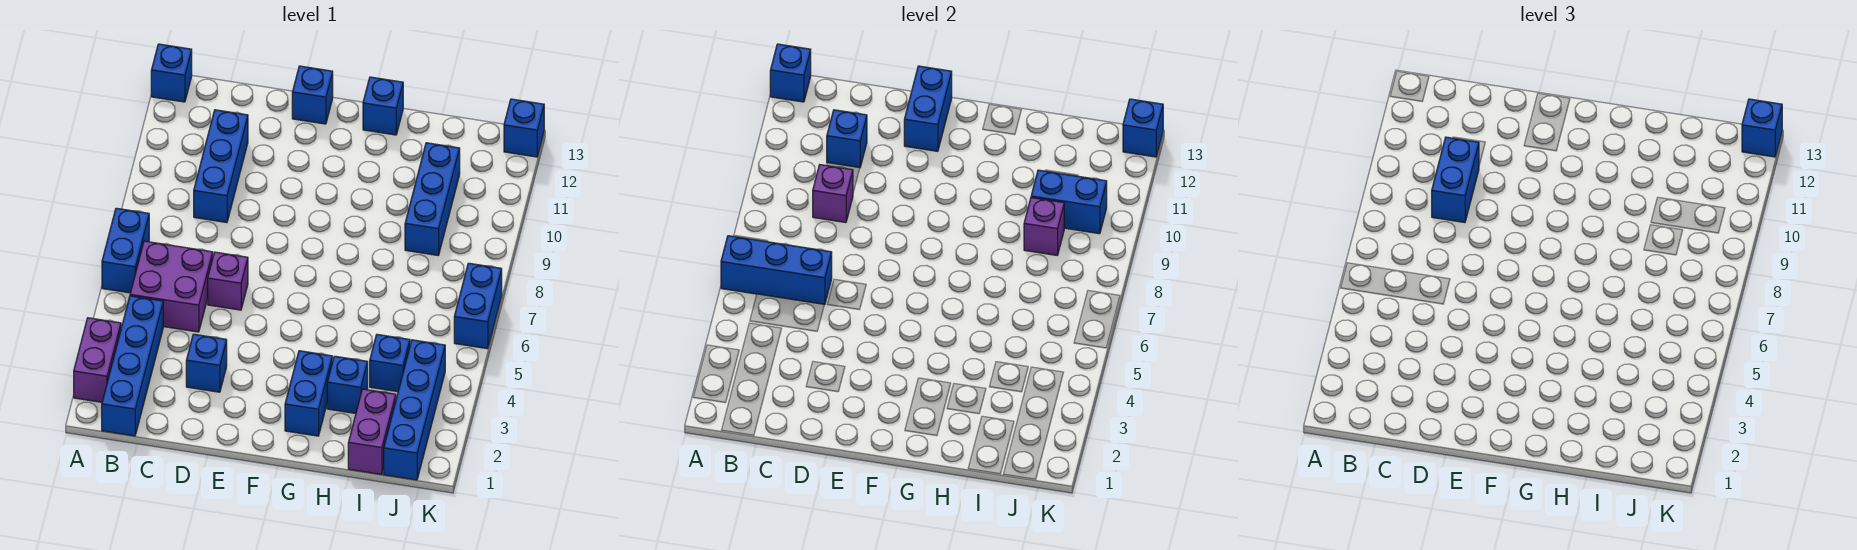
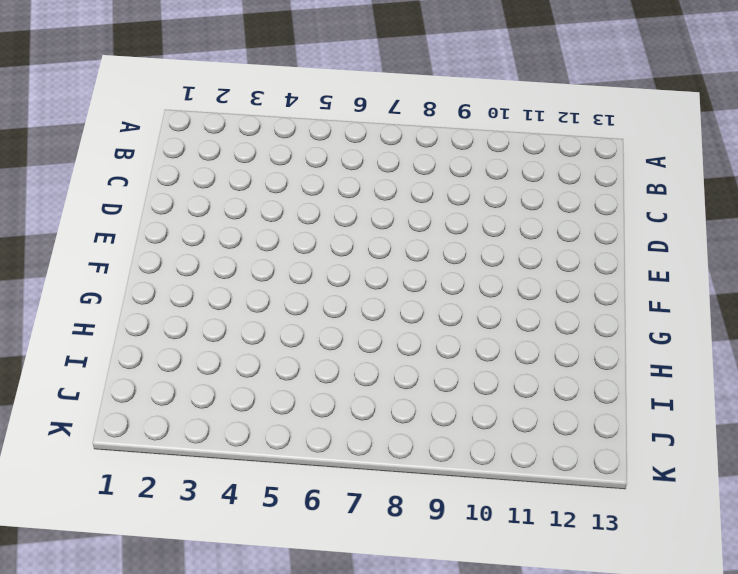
none -> purple 1x2 brick [74,318,121,402]
none -> blue 1x2 brick [102,208,149,293]
none -> blue 1x1 brick [151,44,192,102]

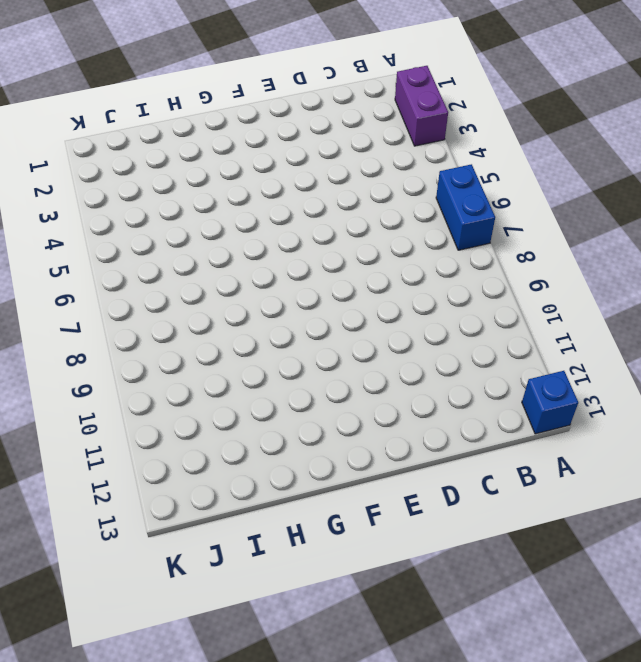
none -> blue 1x4 brick [102,296,163,436]
none -> purple 2x2 brick [130,241,213,332]
none -> blue 1x3 brick [194,110,248,223]

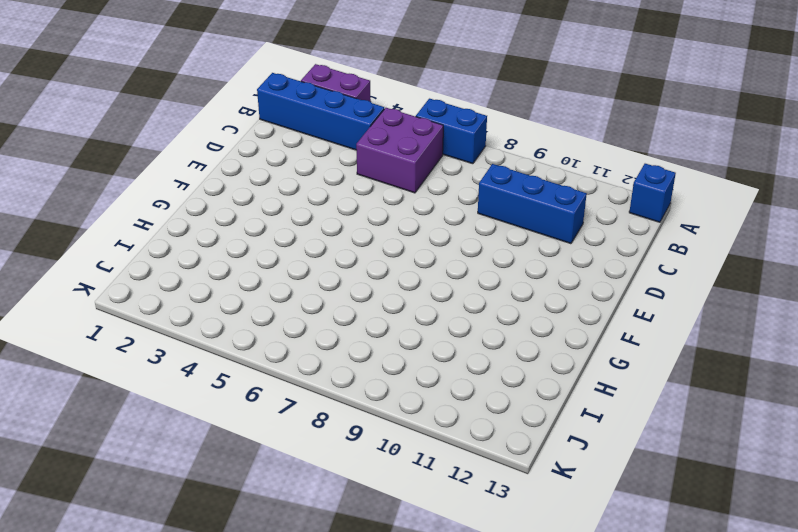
none -> blue 1x1 brick [186,334,227,392]
none -> purple 1x1 brick [208,252,248,310]
none -> blue 1x1 brick [292,66,333,124]

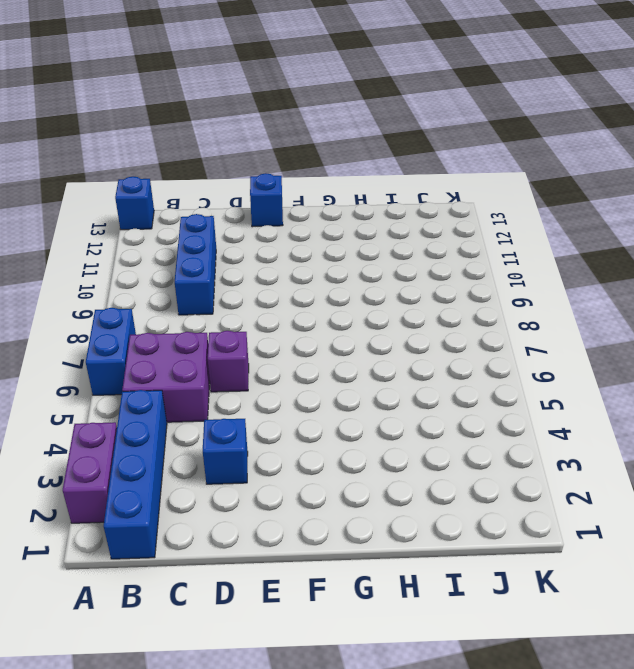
none -> blue 1x2 brick [285,351,332,436]
none -> blue 1x1 brick [363,77,403,135]
none -> blue 1x1 brick [327,356,368,414]

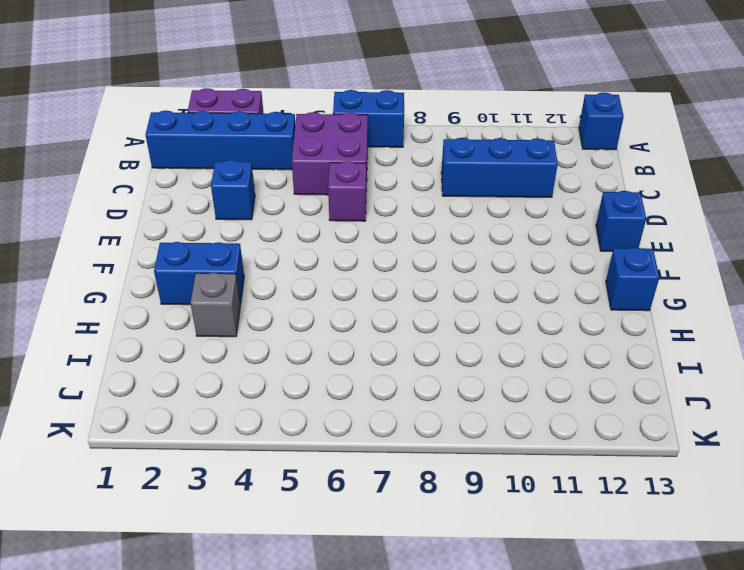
grey 1x1 brick [191,273,240,337] -> blue 1x1 brick [327,356,368,414]
none -> purple 1x2 brick [348,389,396,475]
none -> blue 1x1 brick [370,334,410,392]
none -> blue 1x3 brick [405,143,460,255]

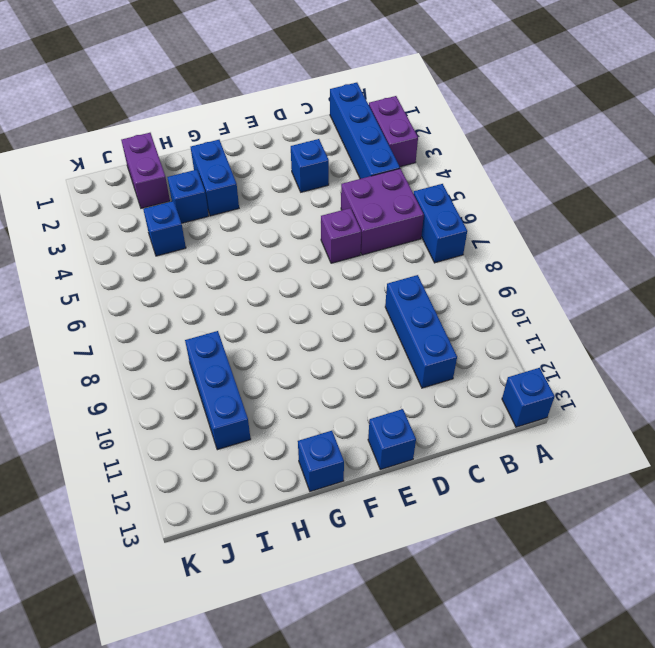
none -> blue 1x4 brick [384,340,445,480]
none -> blue 1x2 brick [454,263,502,349]
none -> blue 1x1 brick [504,99,544,157]

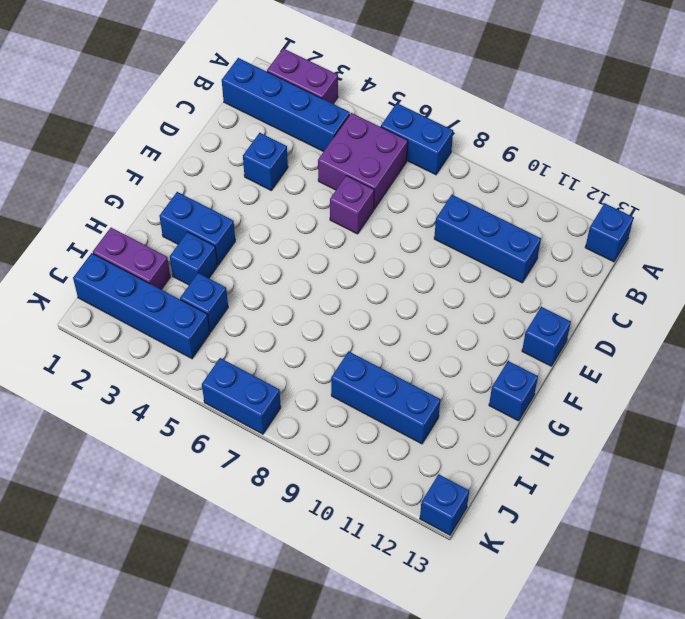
none -> blue 1x3 brick [721,236,832,305]
none -> blue 1x1 brick [770,44,811,102]
none -> purple 1x1 brick [813,165,853,223]

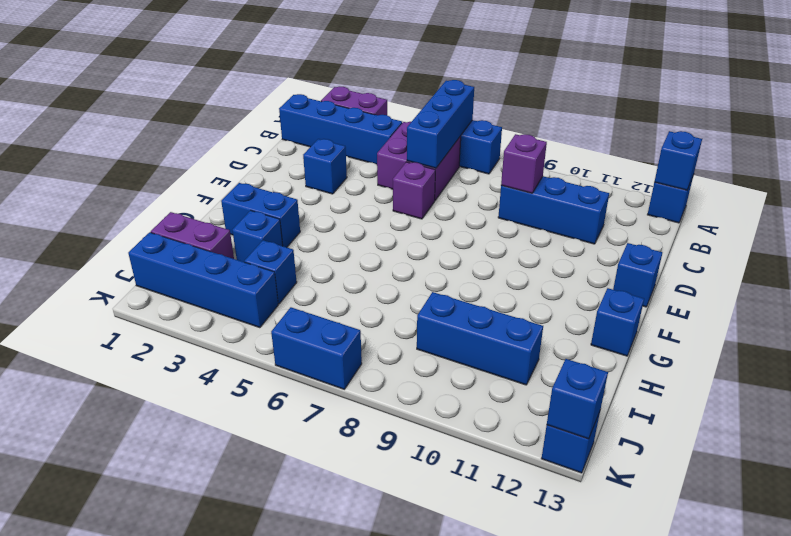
none -> blue 1x1 brick [827,110,867,168]
none -> blue 1x2 brick [904,66,952,151]
none -> purple 1x1 brick [1024,198,1064,255]

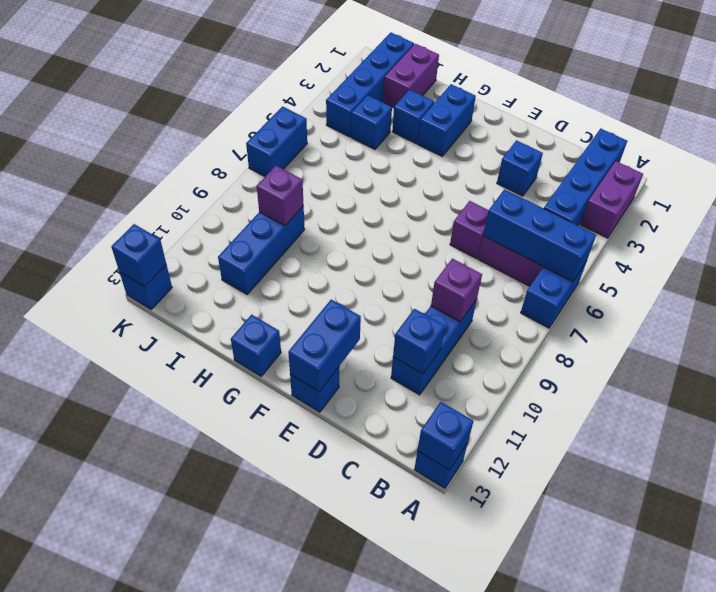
none -> blue 1x2 brick [1031,170,1107,234]
none -> blue 1x2 brick [1432,137,1479,223]
none -> blue 1x1 brick [1742,99,1782,157]

